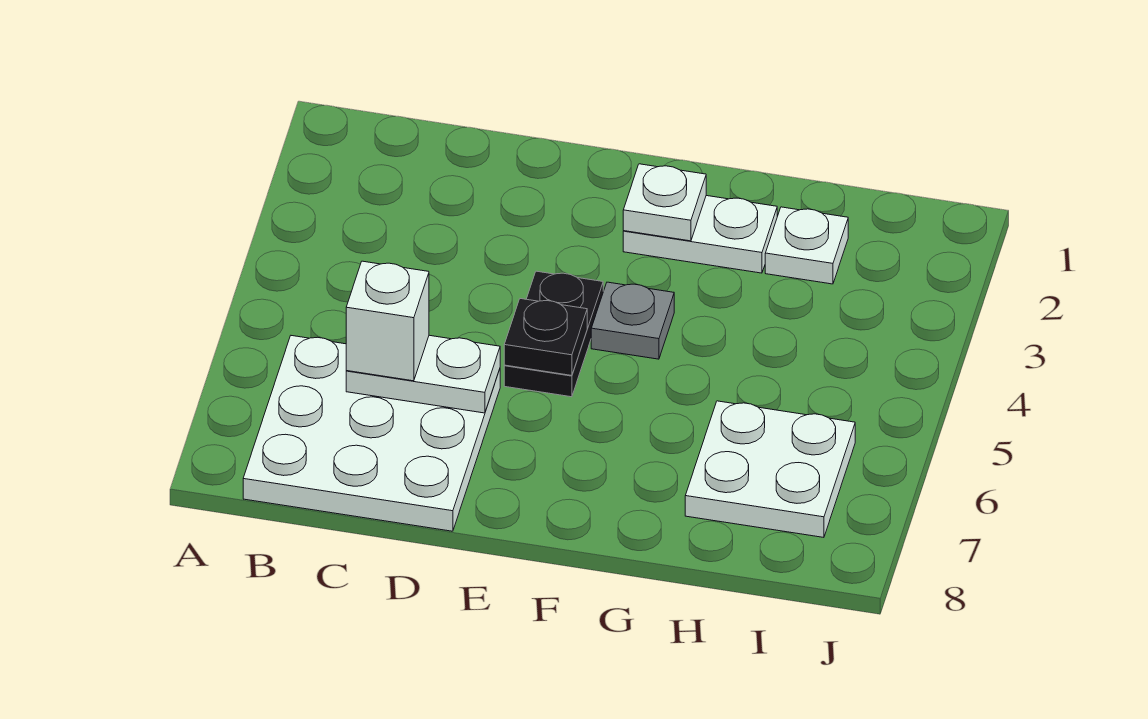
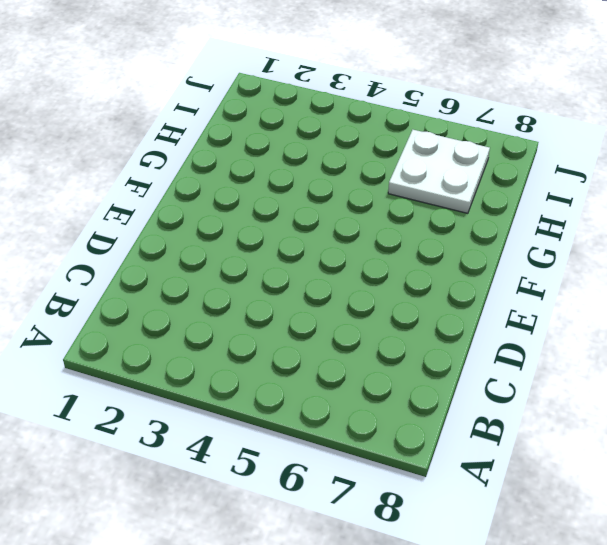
none -> white 3x3 plate [243,336,500,531]
none -> black 1x2 plate [504,271,603,397]

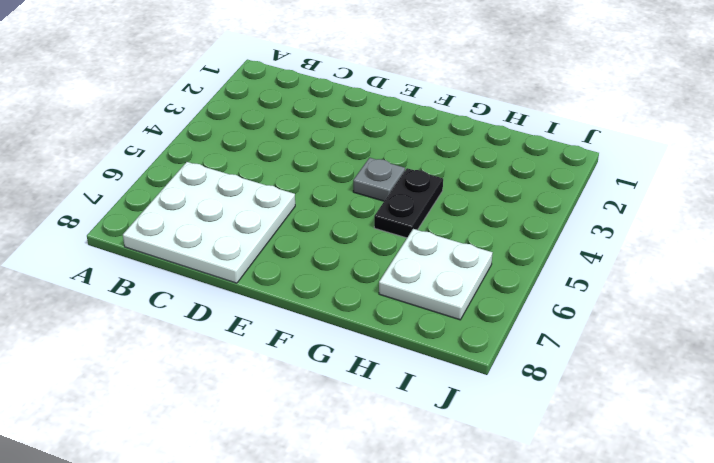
black 1x2 plate [374,168,443,238] -> black 1x2 plate moved to [504,271,603,397]
none -> white 1x2 plate [623,196,777,273]
none -> white 1x1 plate [765,207,848,284]

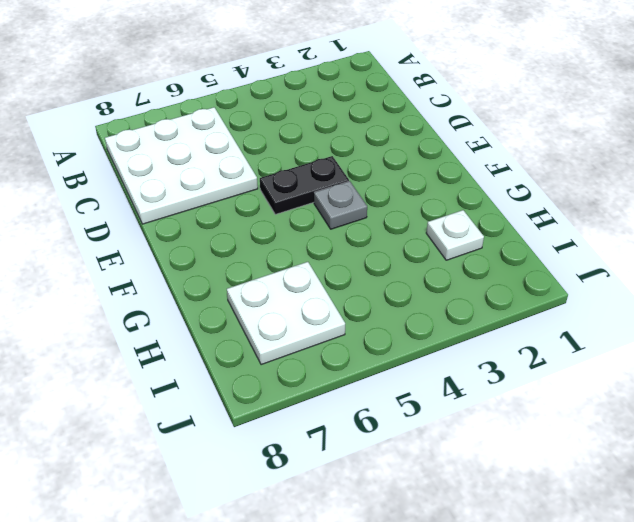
none -> white 1x2 plate [623,196,777,273]
none -> white 1x2 plate [346,335,500,413]

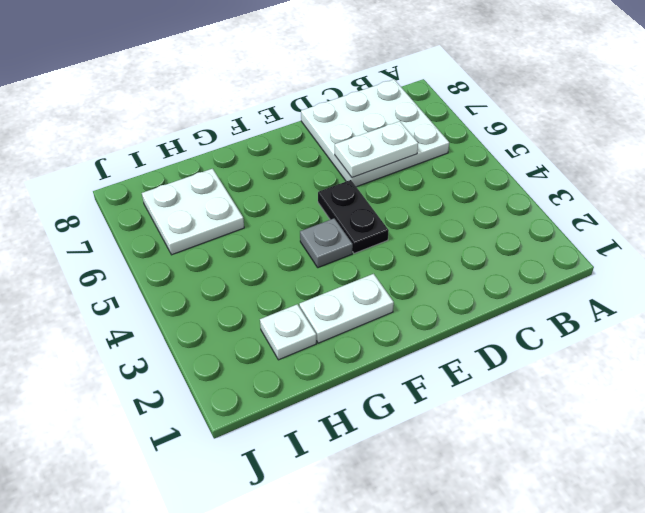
none -> black 1x1 plate [504,299,587,376]
none -> white 1x1 plate [623,164,706,241]

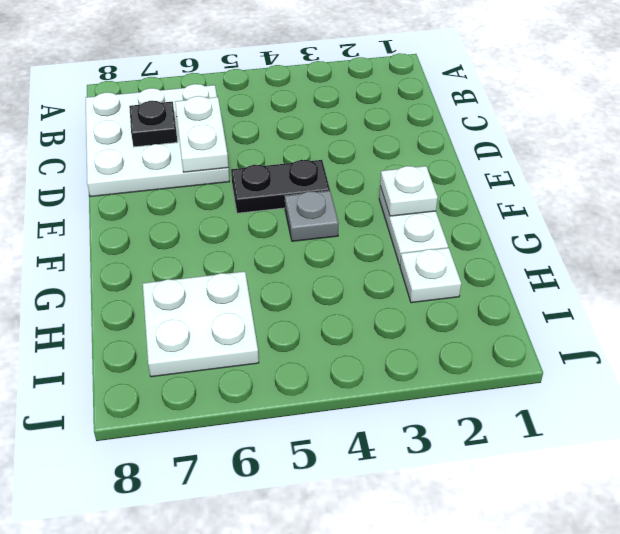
black 1x1 plate [129,101,177,147] -> black 1x1 plate moved to [504,299,587,376]
none -> white 1x1 brick [346,261,429,381]

